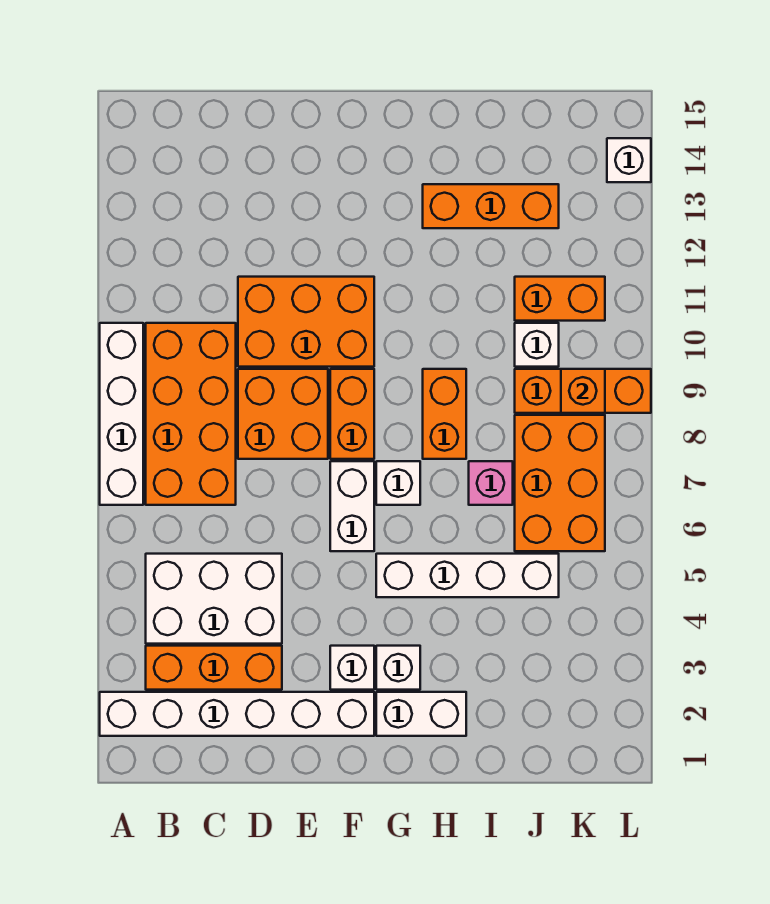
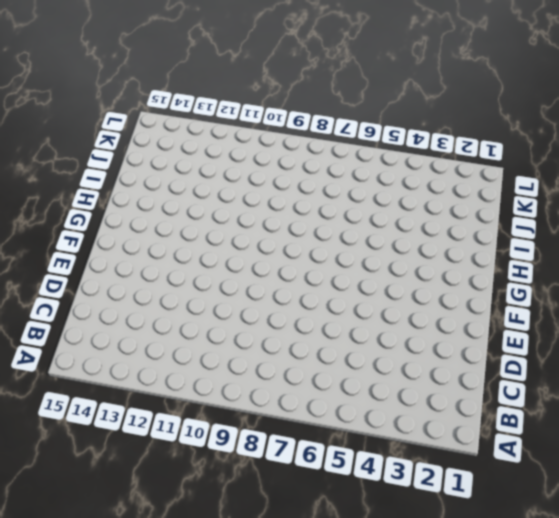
none -> white 1x6 brick [100,692,374,736]
none -> white 1x4 brick [100,323,143,505]
none -> orange 1x3 brick [146,646,282,690]

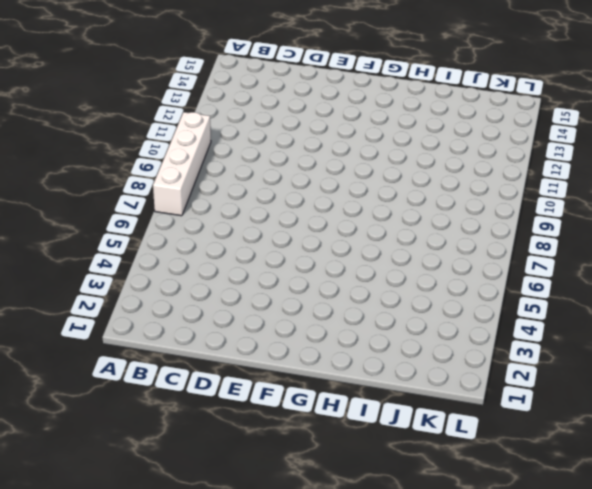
none -> white 1x6 brick [100,692,374,736]
none -> orange 1x3 brick [146,646,282,690]
none -> white 2x3 brick [146,554,282,644]

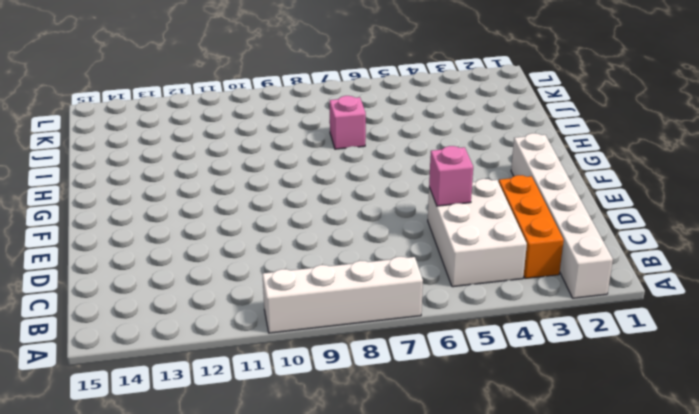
pink 1x1 brick [429,146,473,206] -> none
none -> orange 2x4 brick [146,323,236,505]
none -> orange 2x2 brick [238,369,328,459]
none -> orange 2x3 brick [238,277,374,367]

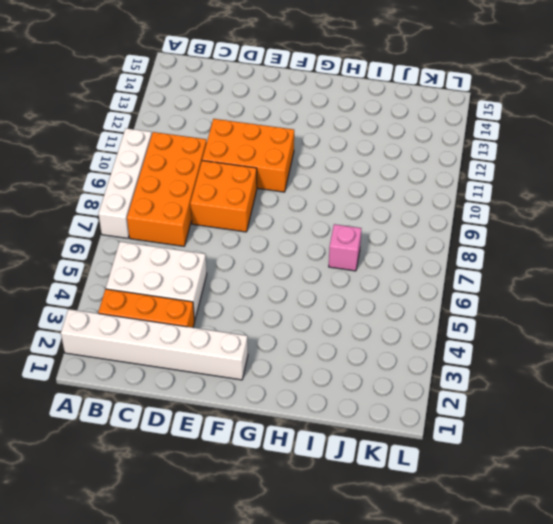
none -> white 1x1 brick [330,646,374,690]
none -> white 1x2 brick [330,461,374,551]
none -> orange 1x2 brick [330,369,374,459]

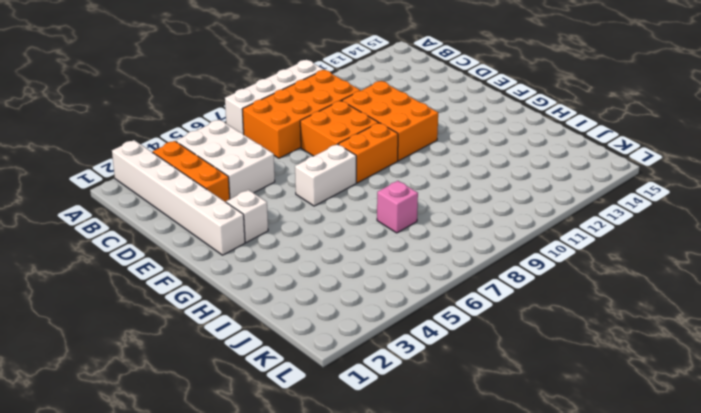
none -> white 1x2 brick [376,692,466,736]
none -> white 1x1 brick [376,646,420,690]
none -> white 1x4 brick [376,554,559,597]

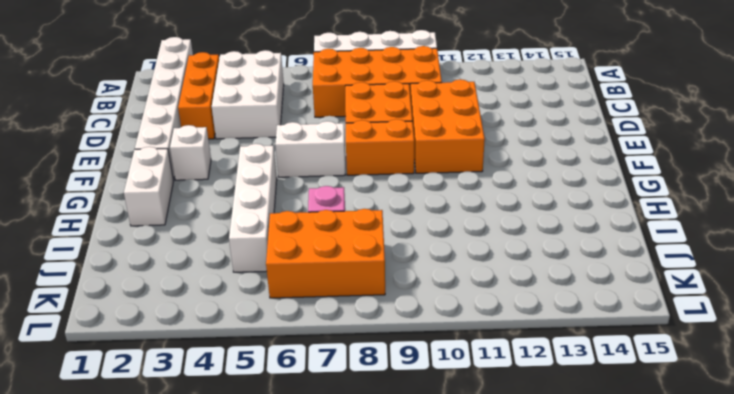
none -> white 1x1 brick [376,646,420,690]
none -> white 1x1 brick [376,461,420,505]
none -> orange 1x2 brick [423,369,466,459]

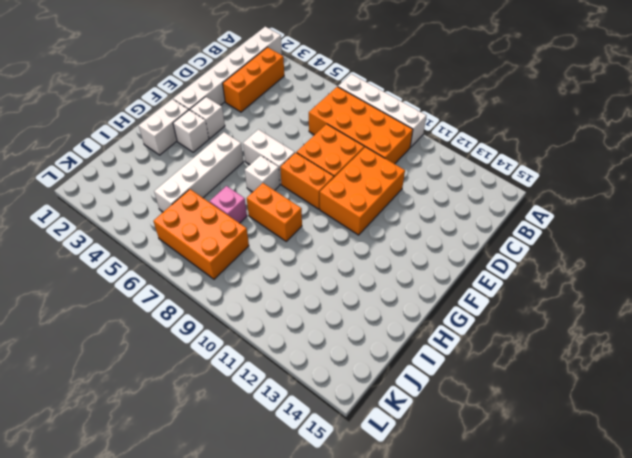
none -> white 2x3 brick [146,554,282,644]
none -> orange 1x3 brick [423,184,559,228]
none -> orange 1x3 brick [515,369,651,413]

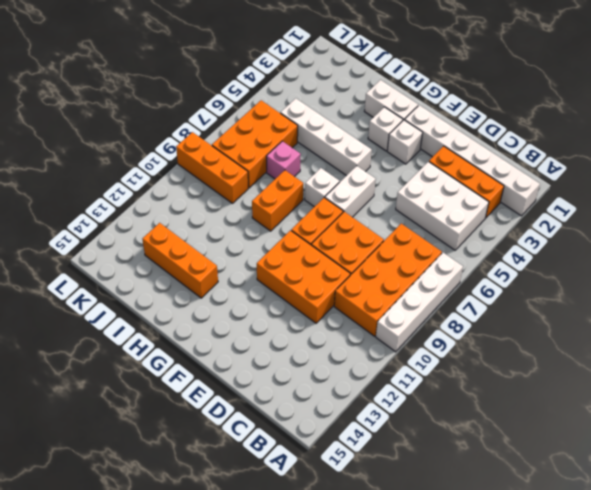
none -> white 1x1 brick [515,323,559,367]
none -> orange 1x2 brick [515,277,605,321]
none -> white 1x1 brick [607,138,651,182]

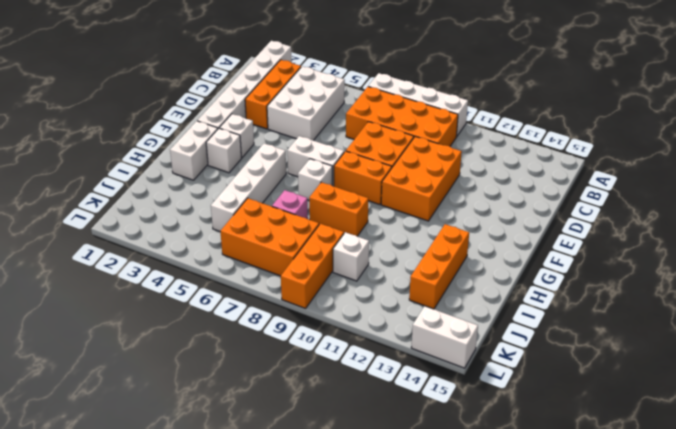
white 1x2 brick [411,306,478,368] -> white 1x1 brick [607,138,651,182]
none -> orange 1x2 brick [515,277,605,321]
none -> orange 1x1 brick [561,369,605,413]

